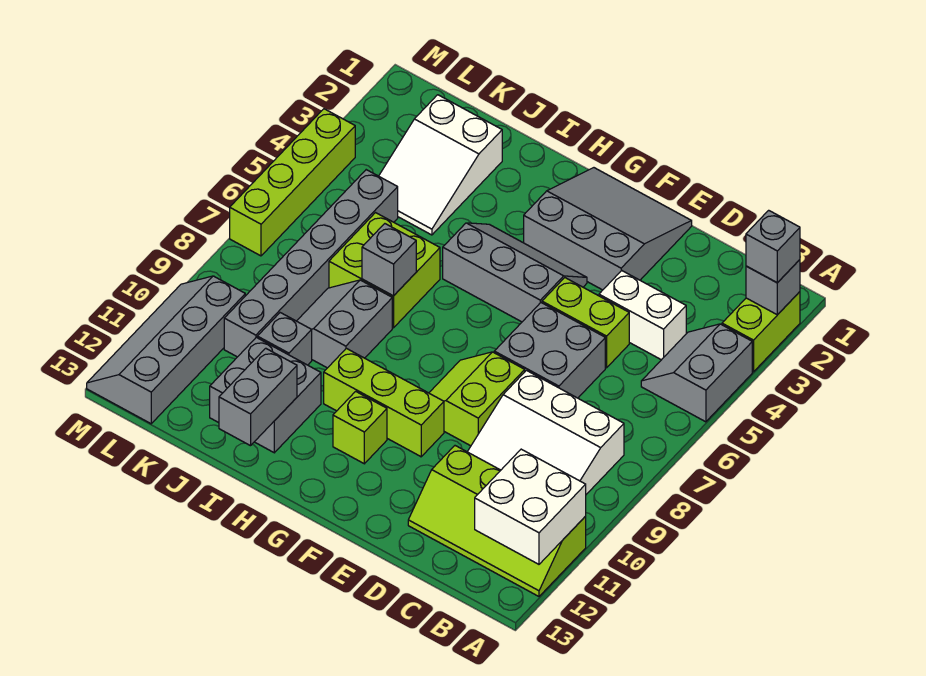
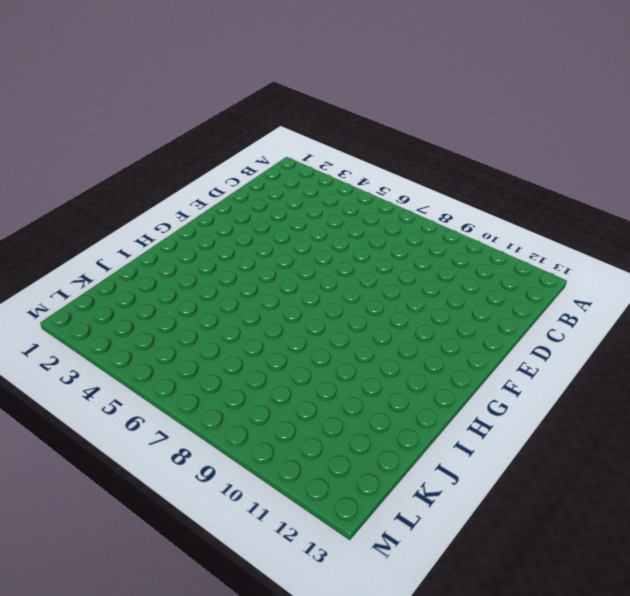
none -> lime 1x2 brick [722,292,800,372]
none -> grey 2x2 slope [641,324,752,422]
none -> lime 2x4 slope [408,446,586,596]

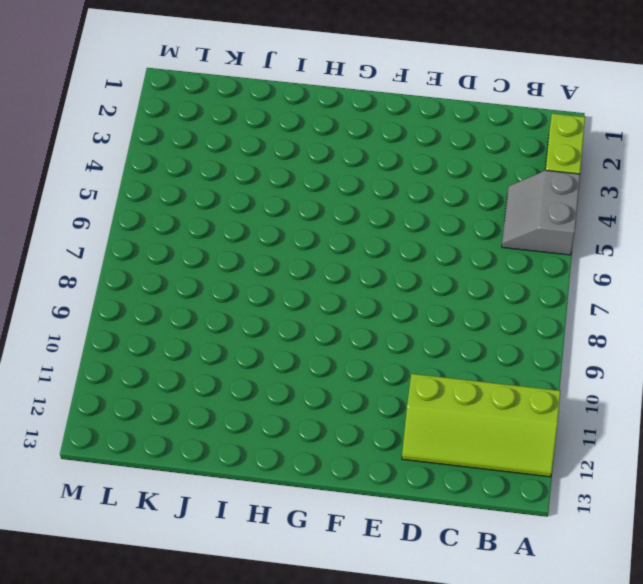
none -> white 3x3 slope [468,370,624,494]
none -> white 1x2 brick [599,271,686,360]
none -> lime 1x2 brick [542,278,629,368]

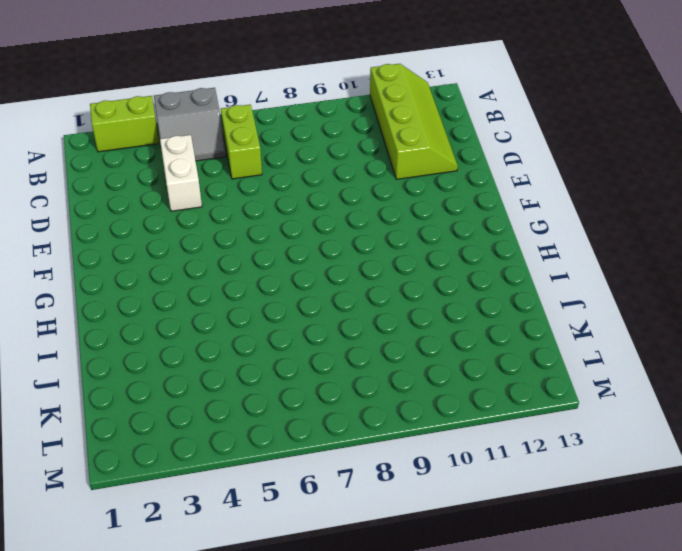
lime 1x2 brick [221,104,262,179] -> lime 1x2 brick moved to [542,278,629,368]
none -> white 3x3 slope [468,370,624,494]
none -> grey 2x2 brick [494,303,605,398]
none -> grey 3x3 slope [524,168,692,290]

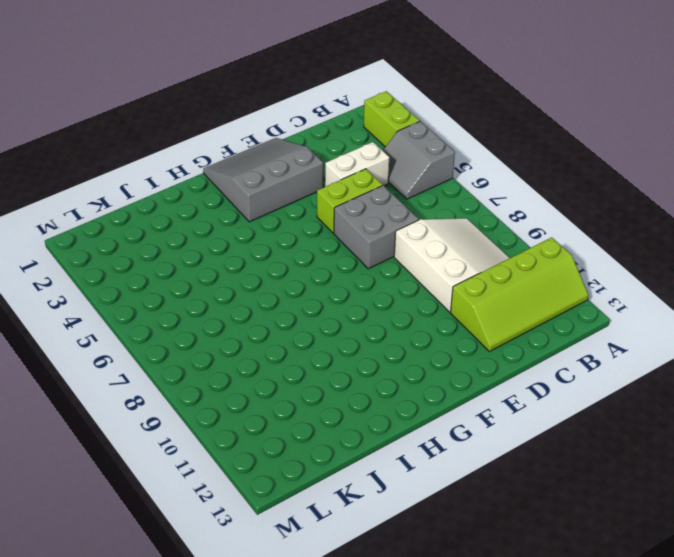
white 3x3 slope [394,218,509,312] -> white 3x3 slope turned to [468,370,624,494]
none -> lime 2x2 slope [429,352,525,446]
none -> grey 2x3 slope [443,223,587,322]
none -> lime 1x3 brick [324,348,444,457]

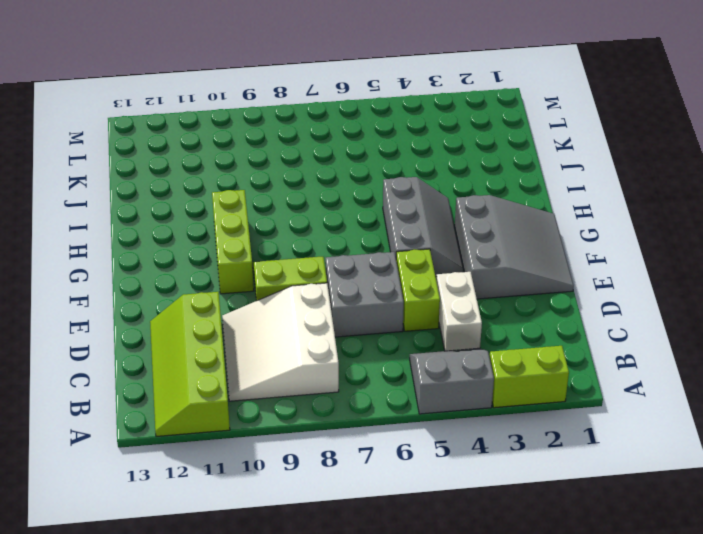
none -> lime 1x1 brick [333,391,387,464]
none -> lime 2x2 brick [329,213,440,328]
none -> grey 2x2 slope [297,280,392,368]

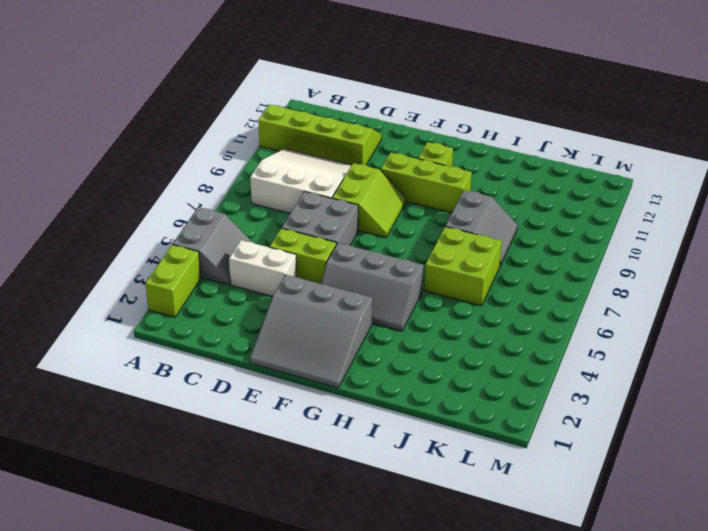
none -> grey 2x2 brick [210,337,321,453]
none -> white 2x3 slope [379,95,502,235]
none -> grey 1x1 brick [257,313,312,365]

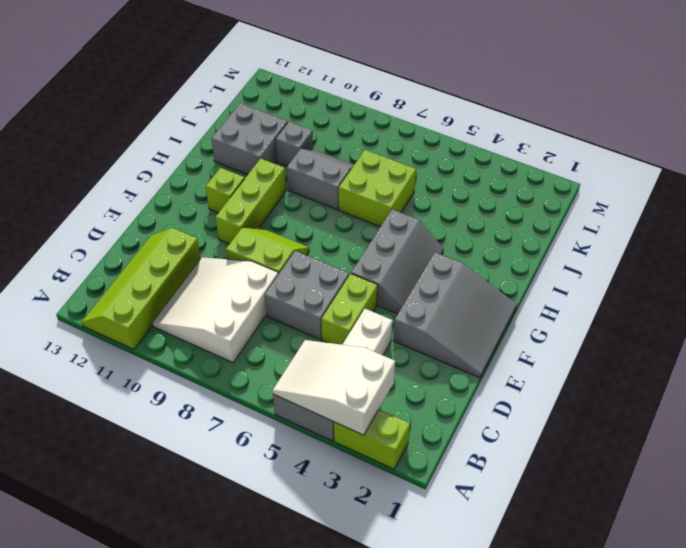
white 2x3 slope [273,340,395,435] -> white 2x3 slope moved to [379,95,502,235]
none -> grey 1x6 brick [224,170,398,357]
none -> grey 2x4 slope [87,276,245,424]
none -> lime 1x4 brick [230,109,355,256]

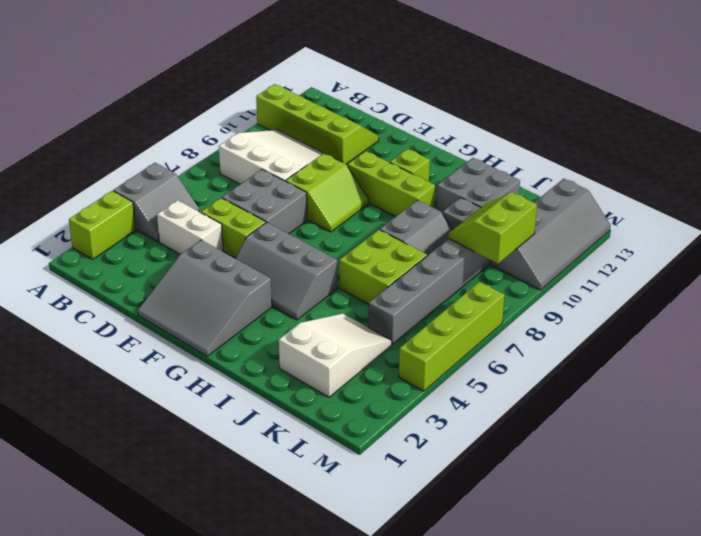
lime 2x2 slope [449,192,537,263] -> none
none -> grey 1x1 brick [746,260,800,315]
none -> white 2x2 brick [475,449,586,564]
none -> grey 1x1 brick [362,224,416,296]

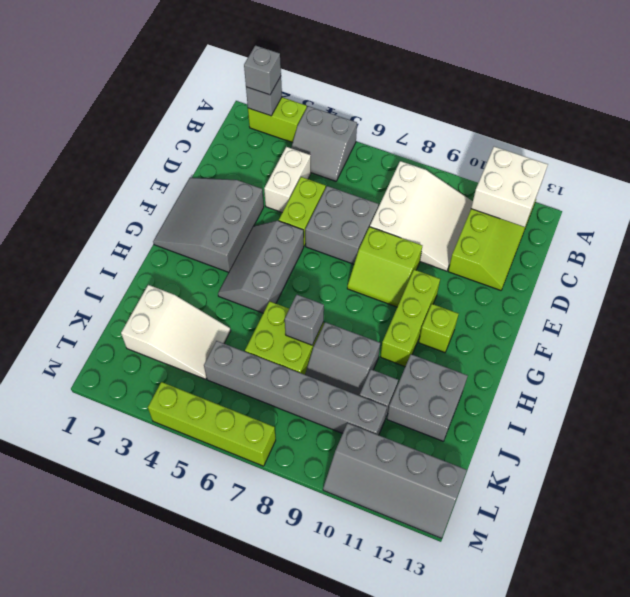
none -> grey 1x2 brick [219,348,297,446]

